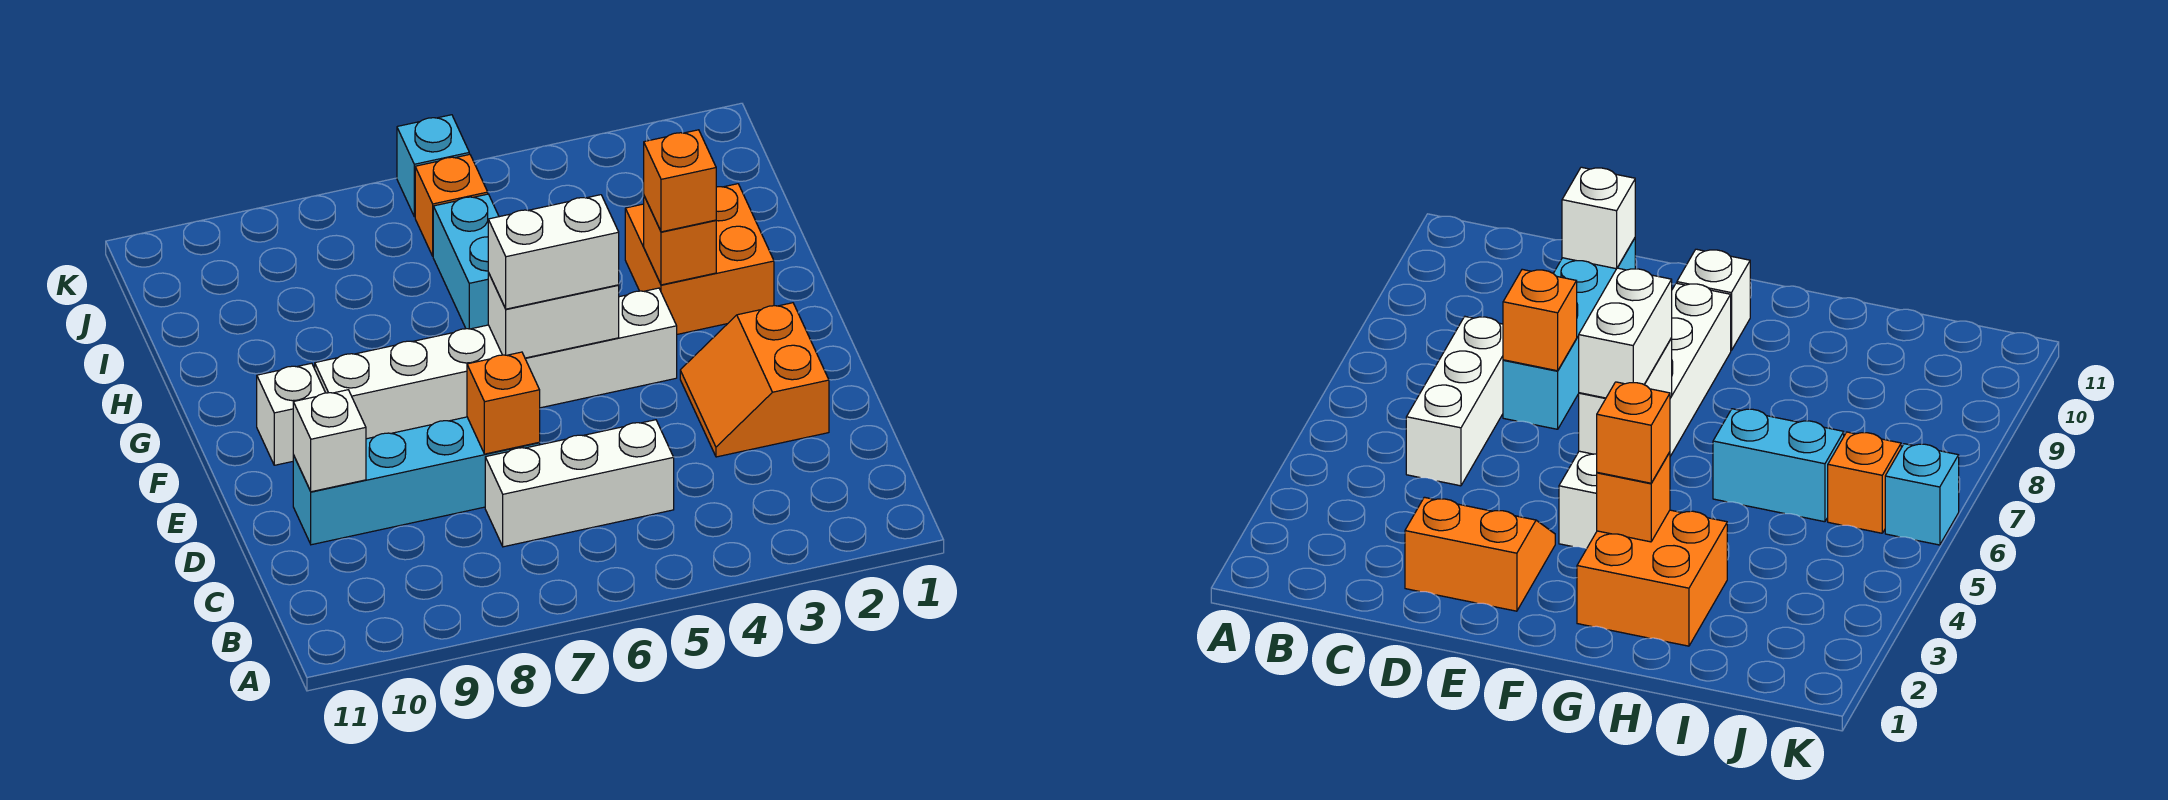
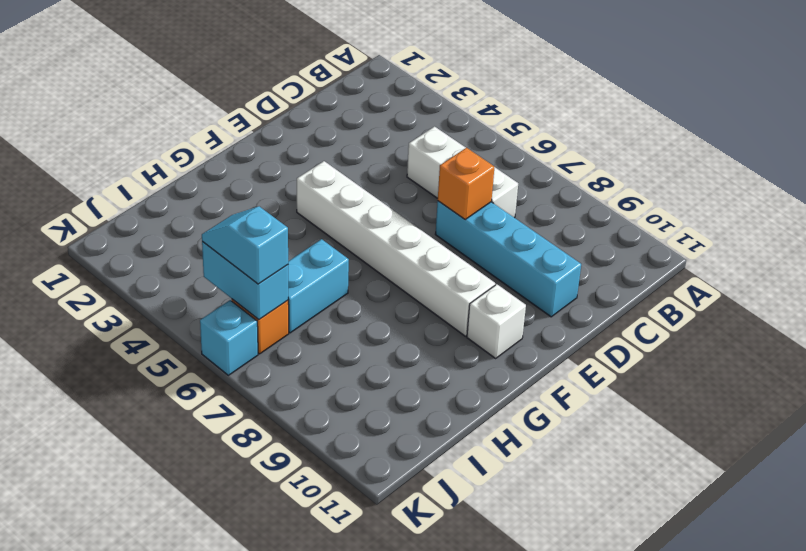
cyan 1x2 brick [202,242,288,320] -> none
cyan 1x2 slope [202,206,288,284] -> none
none -> orange 2x2 slope [680,303,829,457]
none -> orange 2x2 brick [625,184,774,334]
none -> white 1x1 brick [293,390,366,492]

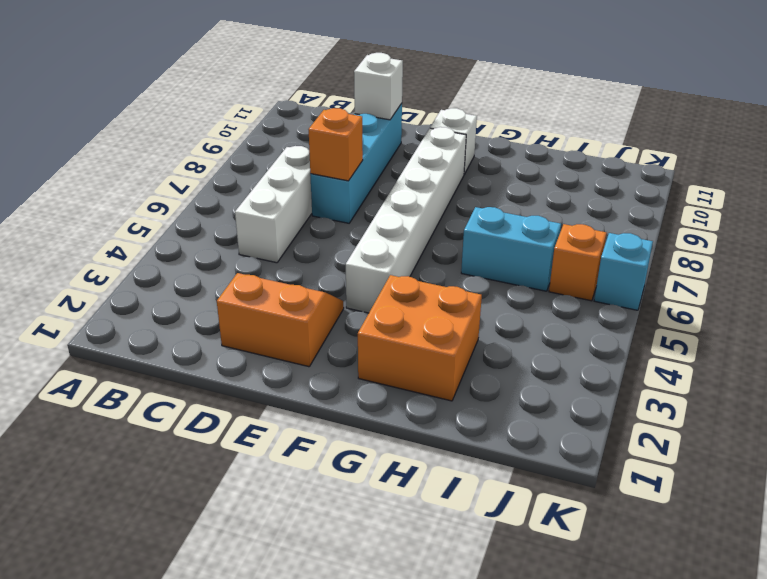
none -> white 1x2 brick [488,273,619,358]
none -> orange 1x1 brick [644,196,716,285]
none -> white 1x2 brick [488,195,619,309]

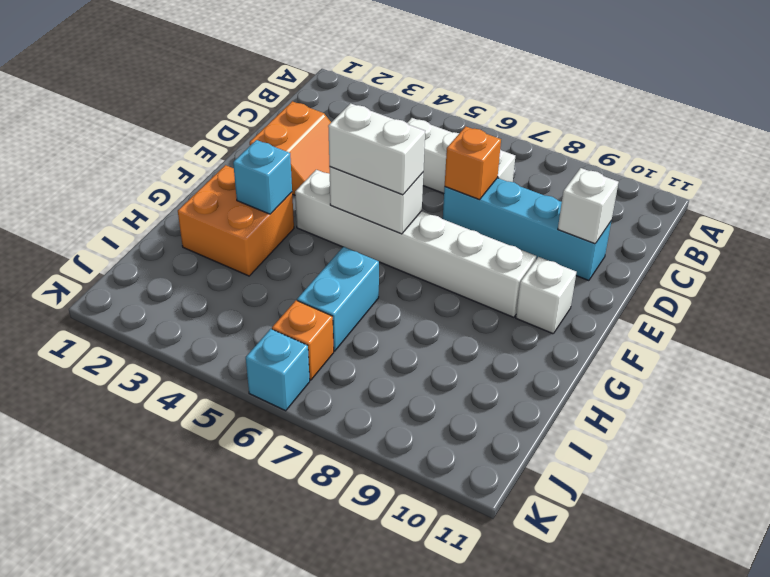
cyan 1x1 brick [233,140,292,214] -> orange 1x1 brick [644,196,716,285]
none -> orange 1x1 brick [644,130,716,232]

